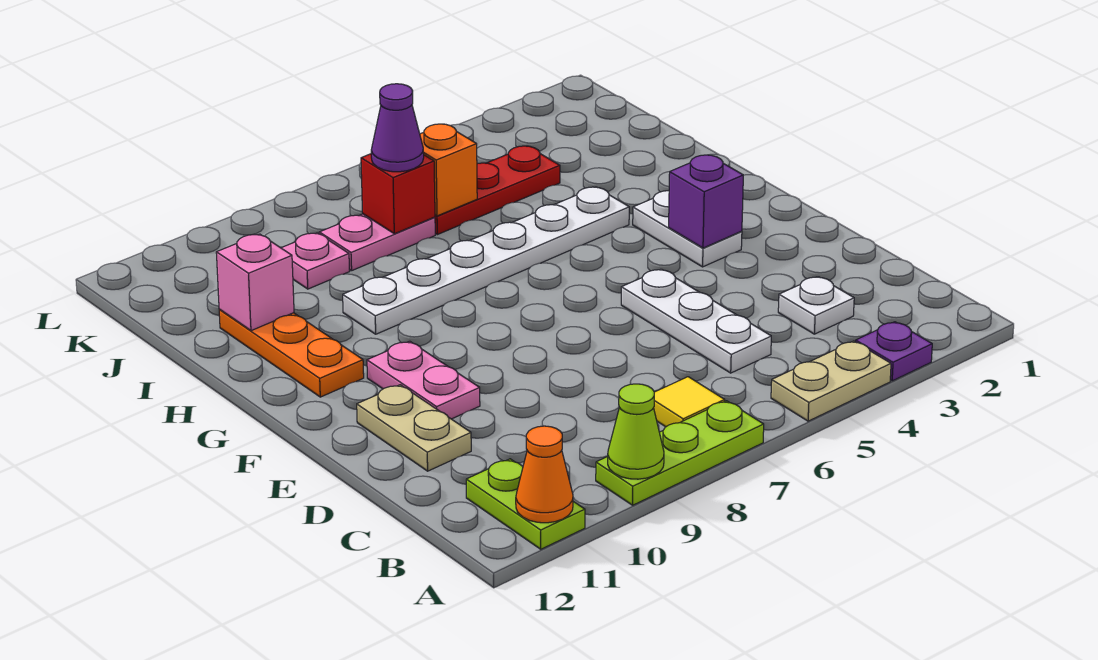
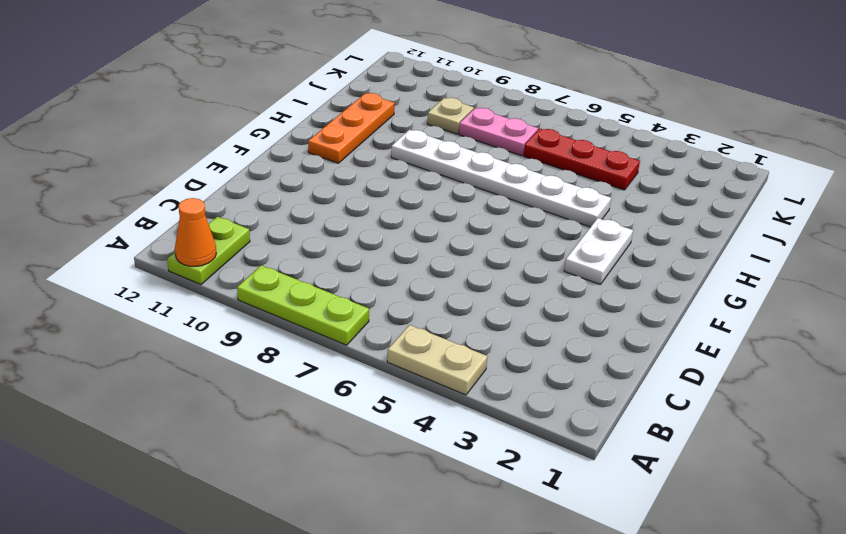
tan 1x1 plate [427,98,474,134] -> pink 1x1 plate [282,233,350,289]
none -> purple 1x1 plate [856,322,932,381]
none -> yellow 1x1 tile [654,377,725,427]
none -> white 1x1 plate [778,277,854,334]

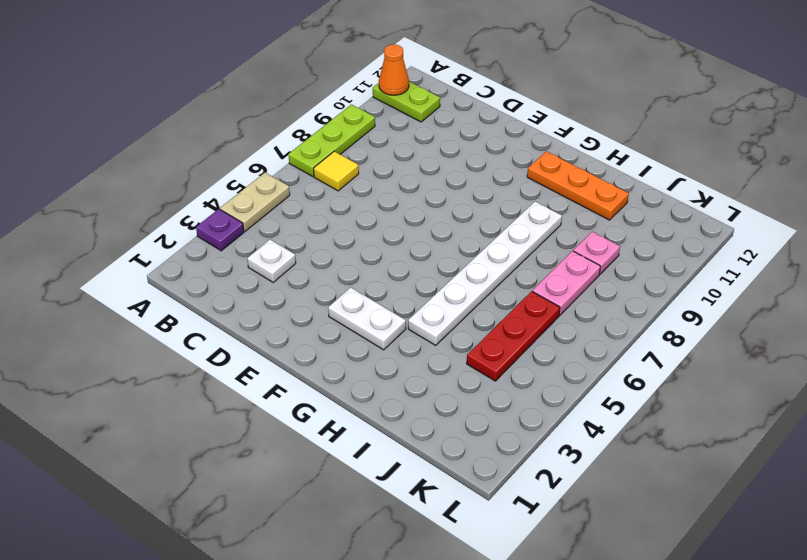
none -> white 1x3 plate [621,269,771,373]
none -> tan 1x2 plate [357,385,471,471]
none -> pink 1x2 plate [367,341,480,419]

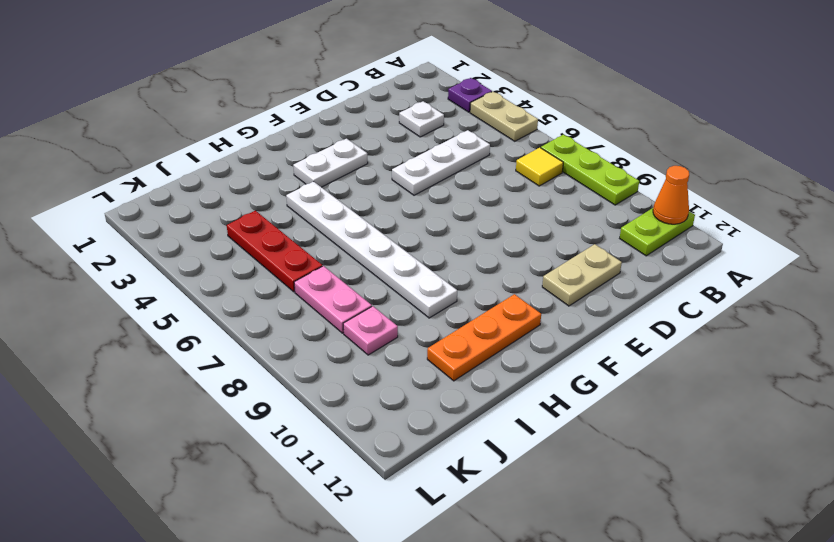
none -> pink 1x2 plate [367,341,480,419]
none -> lime 1x1 cone [608,384,664,479]
none -> purple 1x1 brick [669,155,743,248]

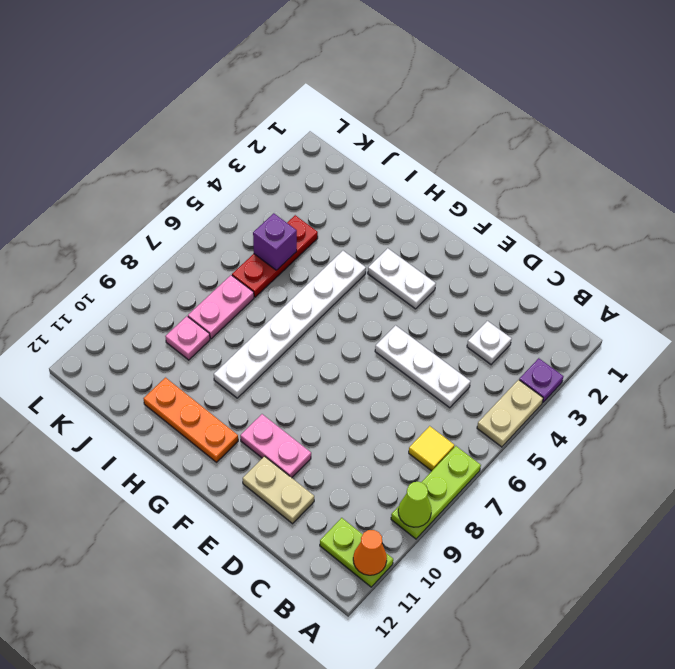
purple 1x1 brick [253,213,297,270] -> purple 1x1 brick moved to [669,155,743,248]
none -> pink 1x1 brick [216,234,294,331]
none -> orange 1x1 brick [420,124,477,216]
none -> red 1x1 brick [361,154,435,234]

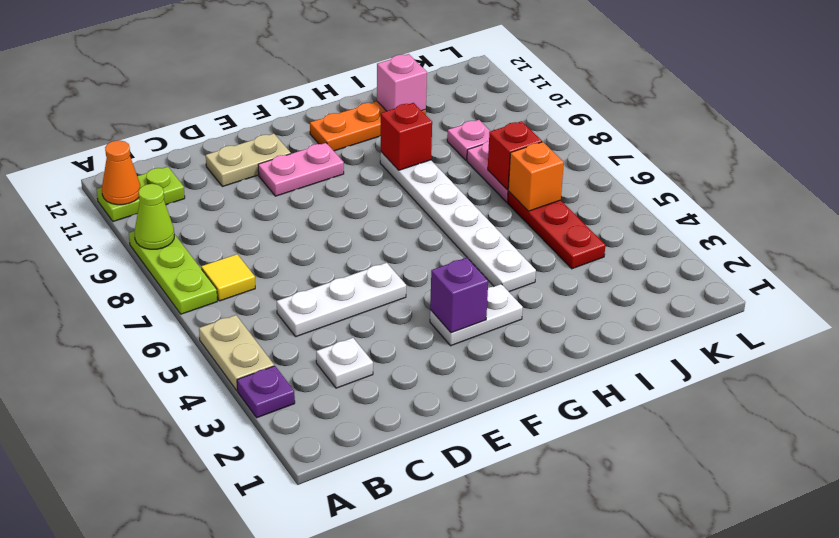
red 1x1 brick [381,103,432,170] -> none
none -> purple 1x1 cone [371,84,424,172]

